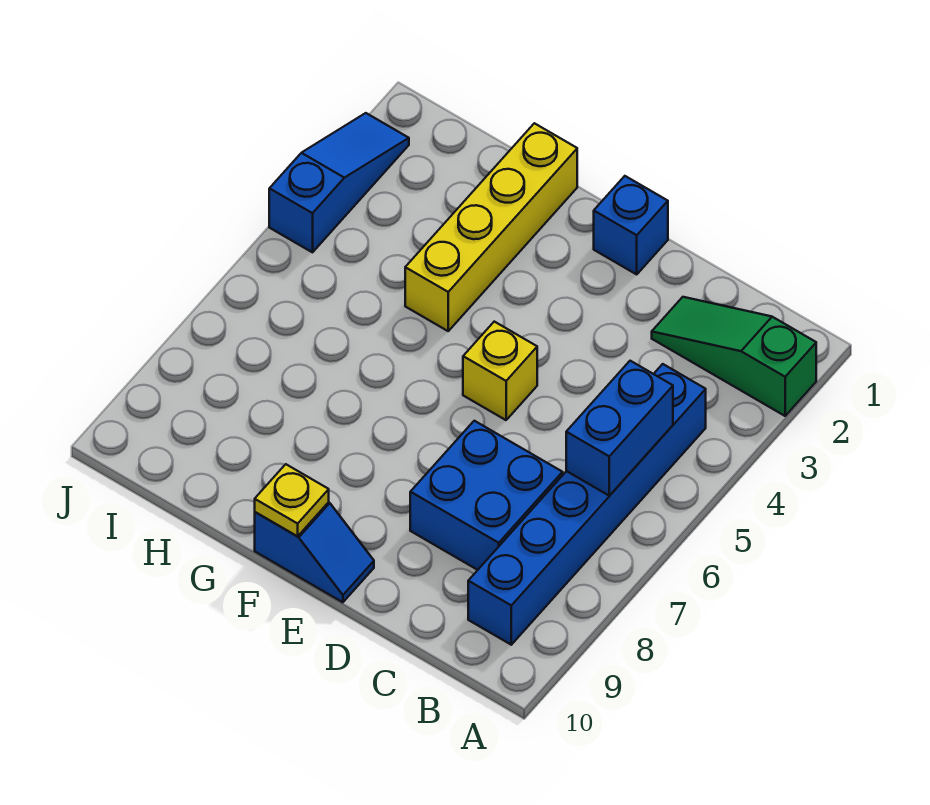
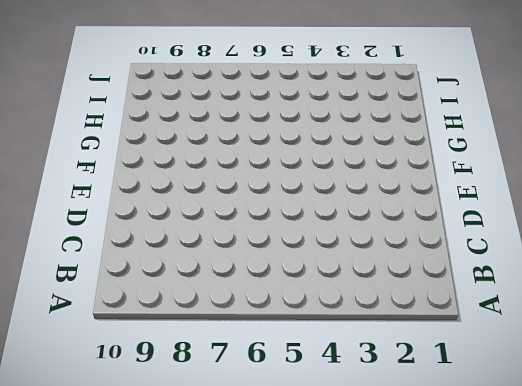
none -> green 1x3 slope [652,297,816,416]
none -> blue 1x6 brick [468,364,706,645]

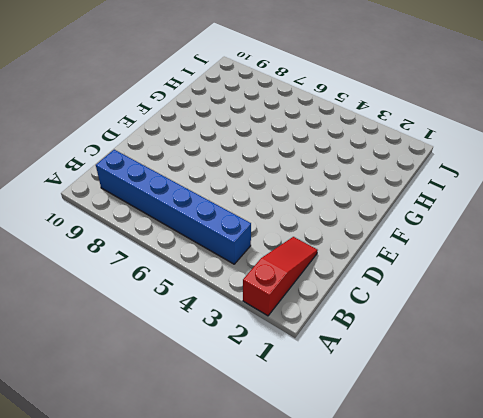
red 1x3 slope [243,237,318,316] -> green 1x3 slope [652,297,816,416]
none -> blue 2x2 brick [410,421,563,570]
none -> blue 1x1 brick [594,176,668,274]

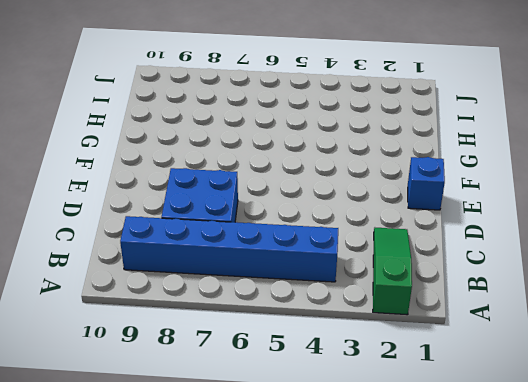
none -> yellow 1x1 brick [463,322,537,420]
none -> blue 1x2 slope [255,502,374,602]

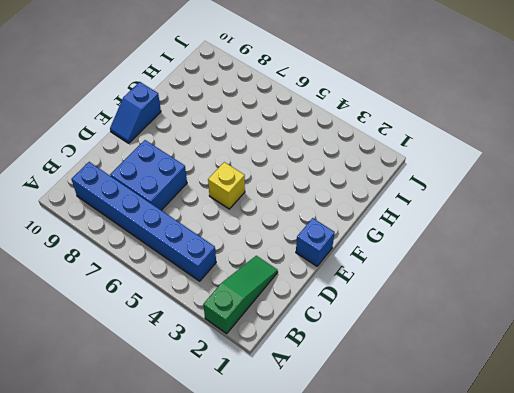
none -> yellow 1x4 brick [405,123,577,331]
none -> blue 1x3 slope [269,113,409,252]

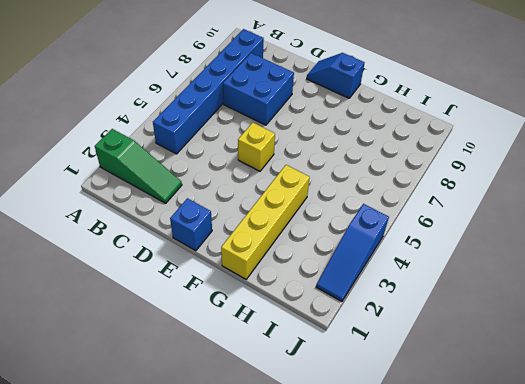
none -> blue 1x2 brick [566,361,673,495]
none -> yellow 1x1 plate [255,464,329,536]

